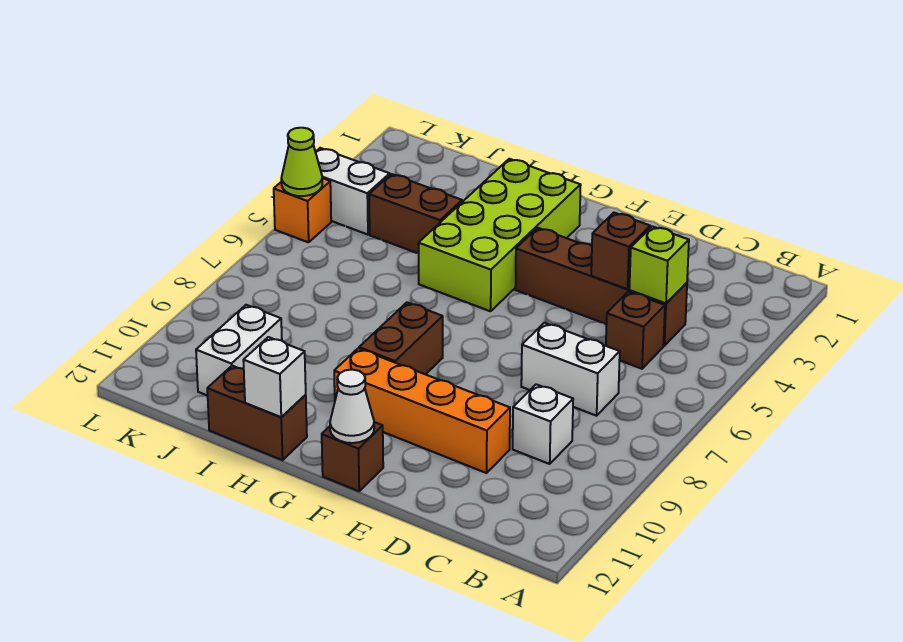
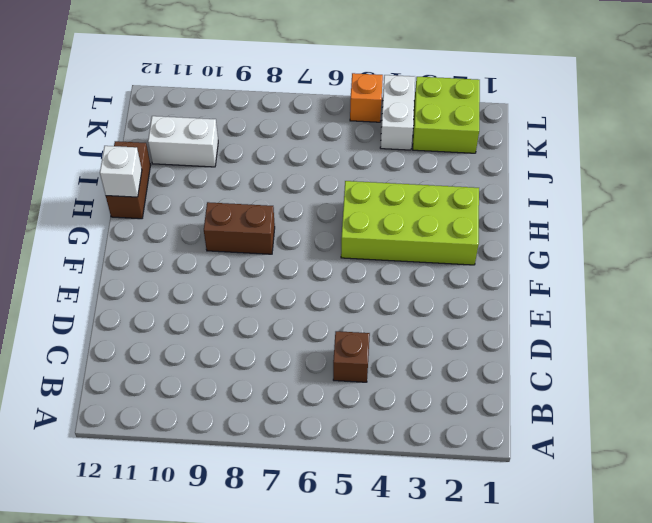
lime 2x2 brick [413,77,480,153] -> none
none -> brown 1x4 brick [515,228,687,346]
none -> white 1x2 brick [521,323,620,416]
none -> white 1x1 brick [513,384,573,464]

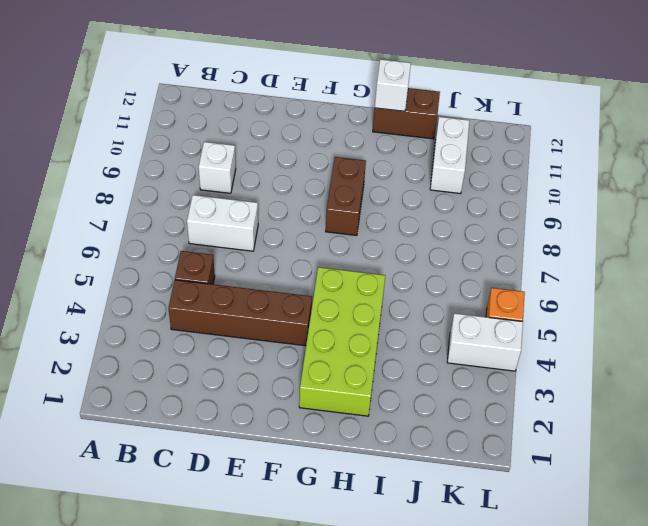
none -> orange 1x4 brick [334,348,510,473]
none -> brown 1x1 brick [322,422,383,491]
none -> brown 1x2 brick [369,174,462,254]

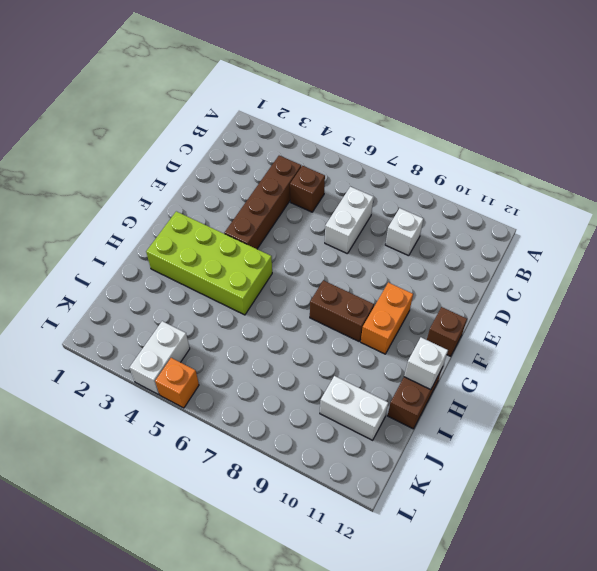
orange 1x2 brick [361,282,413,354] -> orange 1x4 brick [334,348,510,473]
none -> brown 1x2 brick [369,174,462,254]
none -> lime 1x1 brick [629,226,689,303]
none -> brown 1x1 brick [591,213,650,289]

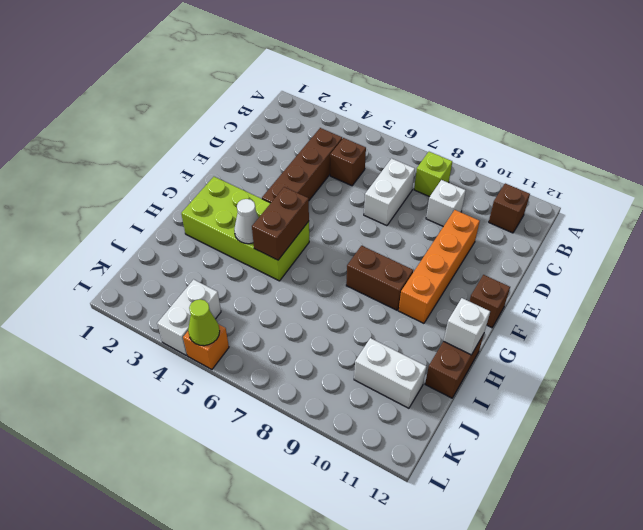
lime 1x1 brick [414,152,452,197] -> lime 1x1 brick moved to [629,226,689,303]
brown 1x1 brick [489,183,530,233] -> brown 1x1 brick moved to [591,213,650,289]
brown 1x2 brick [252,187,309,260] -> brown 1x2 brick moved to [369,174,462,254]
white 1x1 cone [234,199,259,244] -> white 1x1 cone moved to [330,370,374,443]

